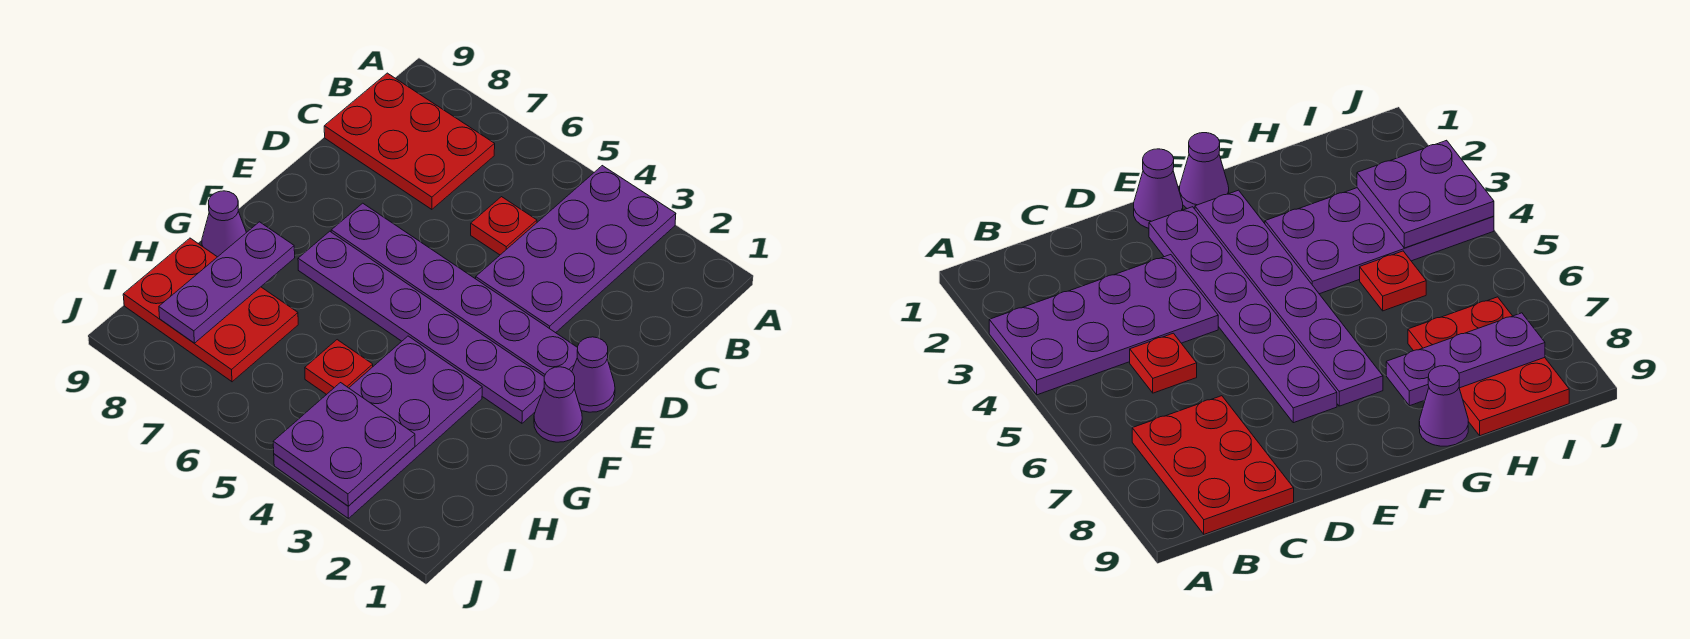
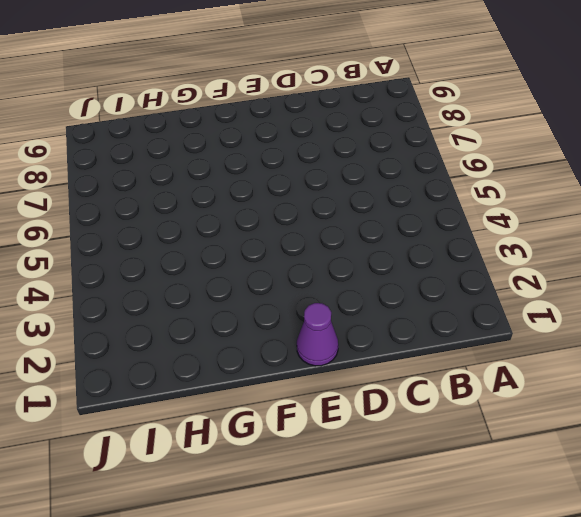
none -> purple 2x4 plate [476,166,676,333]
none -> red 2x3 plate [324,73,495,209]
none -> red 1x1 plate [471,197,537,255]

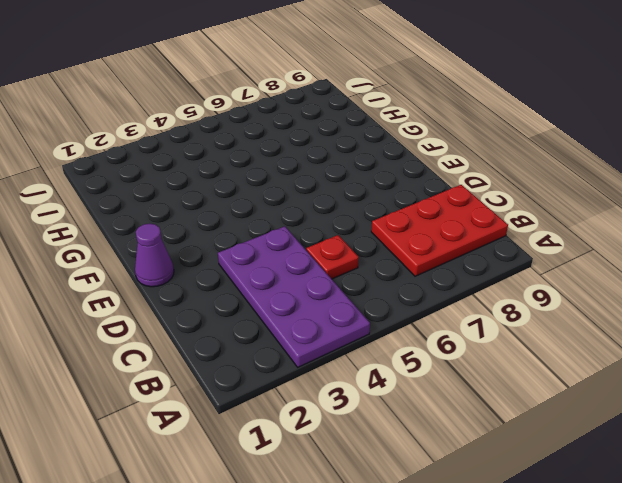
none -> purple 1x6 plate [331,203,578,376]
none -> purple 1x1 cone [534,367,582,442]
none -> purple 1x6 plate [298,231,544,423]

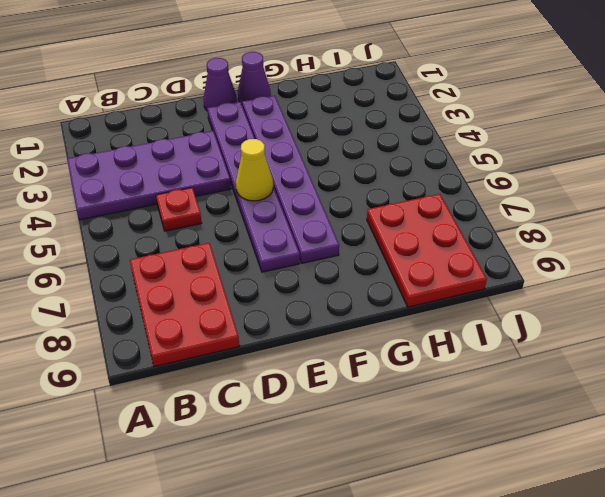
yellow 1x1 cone [236,139,273,201] -> none
none -> purple 2x4 plate [274,336,482,519]
none -> purple 1x1 cone [202,191,247,257]
none -> red 1x1 plate [305,340,373,395]

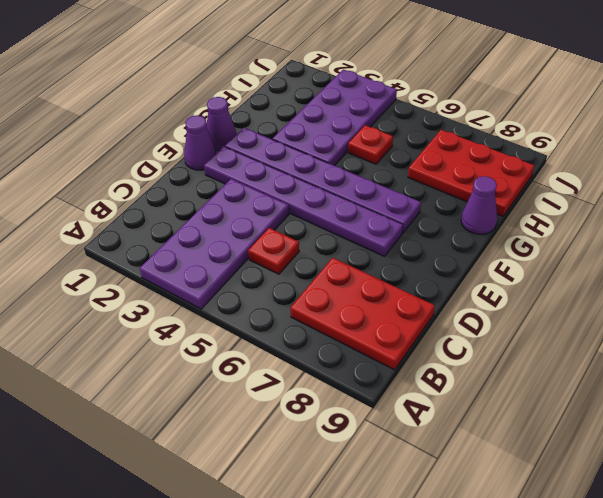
none -> purple 1x3 plate [159,222,295,343]
none -> purple 2x2 plate [273,383,415,506]

